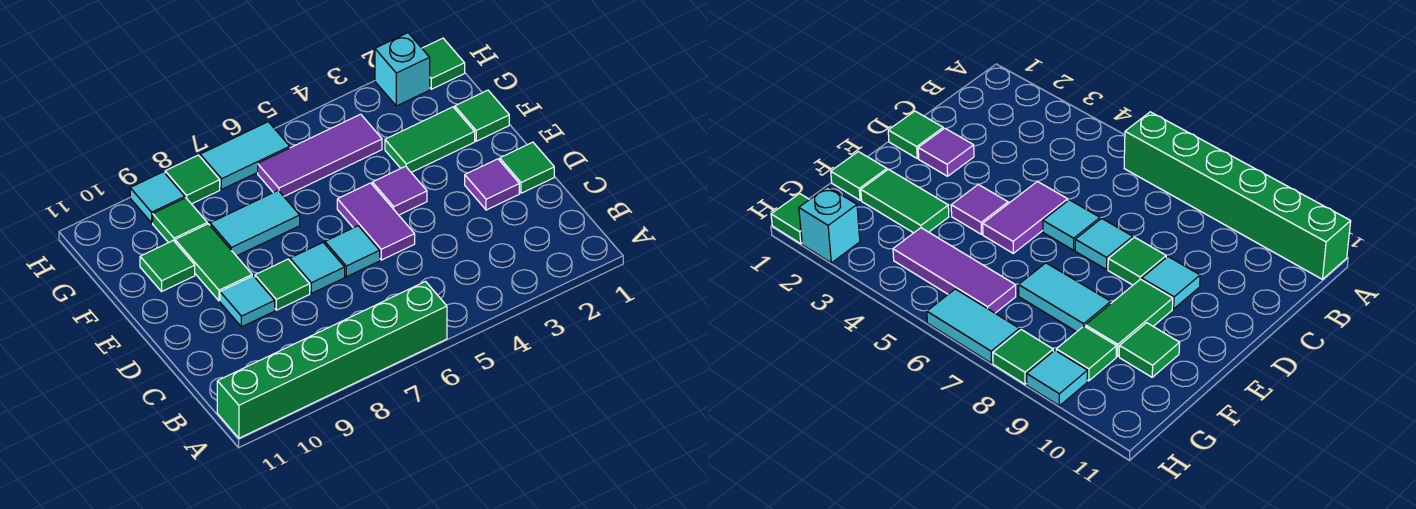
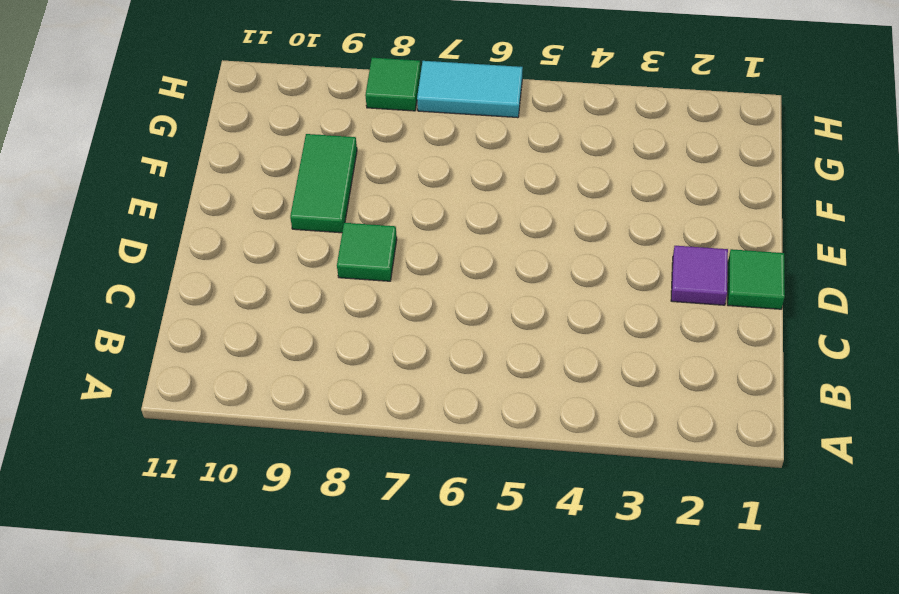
none -> green 1x6 brick [217,282,447,438]
none -> purple 1x2 tile [337,183,415,260]
none -> cyan 1x1 tile [325,226,380,277]

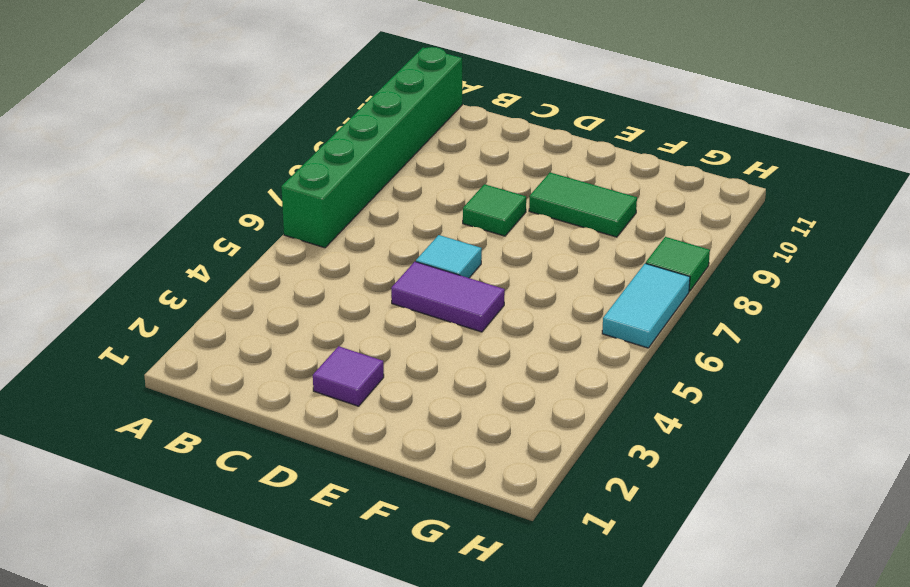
none -> green 1x1 tile [500,142,554,193]
none -> cyan 1x1 tile [290,243,345,293]
none -> cyan 1x1 tile [220,276,275,327]

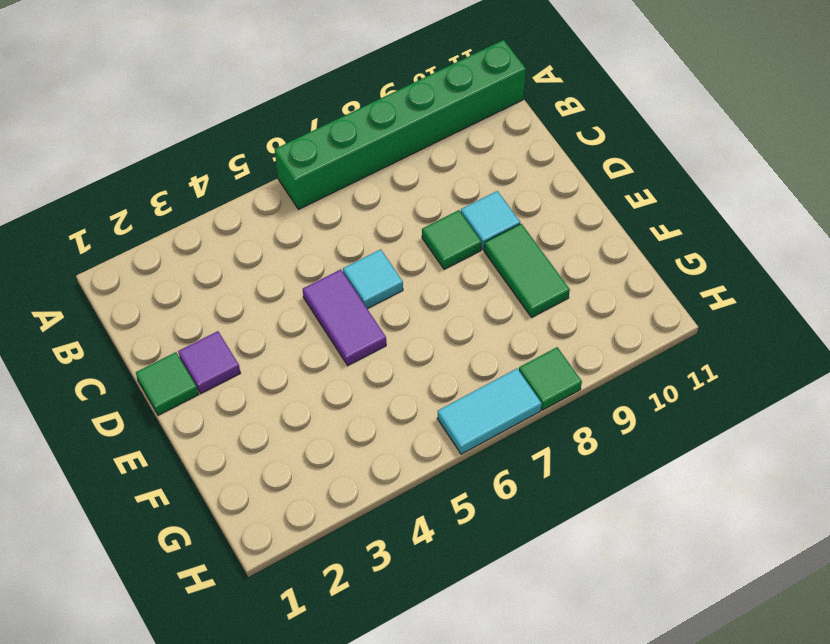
none -> cyan 1x1 tile [290,243,345,293]
none -> purple 1x1 tile [372,166,427,215]
none -> green 1x1 tile [455,90,509,141]

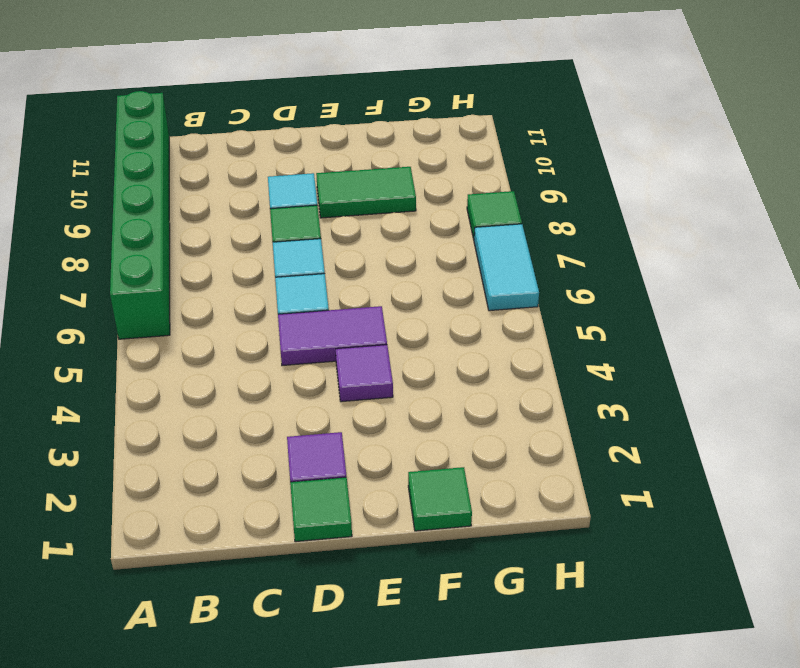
none -> green 1x2 tile [385,107,475,172]
none -> cyan 1x2 tile [210,191,300,256]
none -> green 1x1 tile [140,240,195,291]

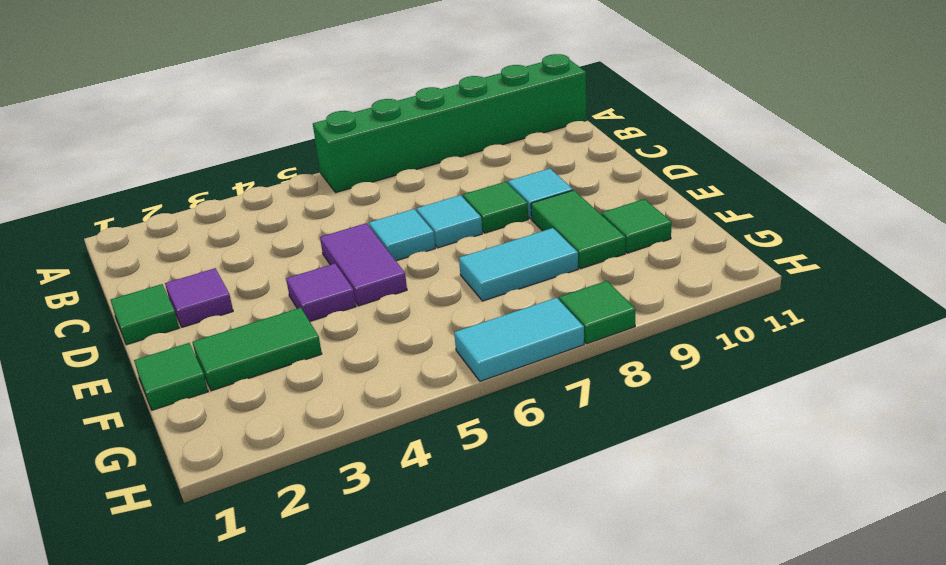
none -> purple 1x3 tile [258,114,382,196]
none -> green 1x1 tile [153,198,207,243]
none -> green 1x1 tile [422,38,465,89]

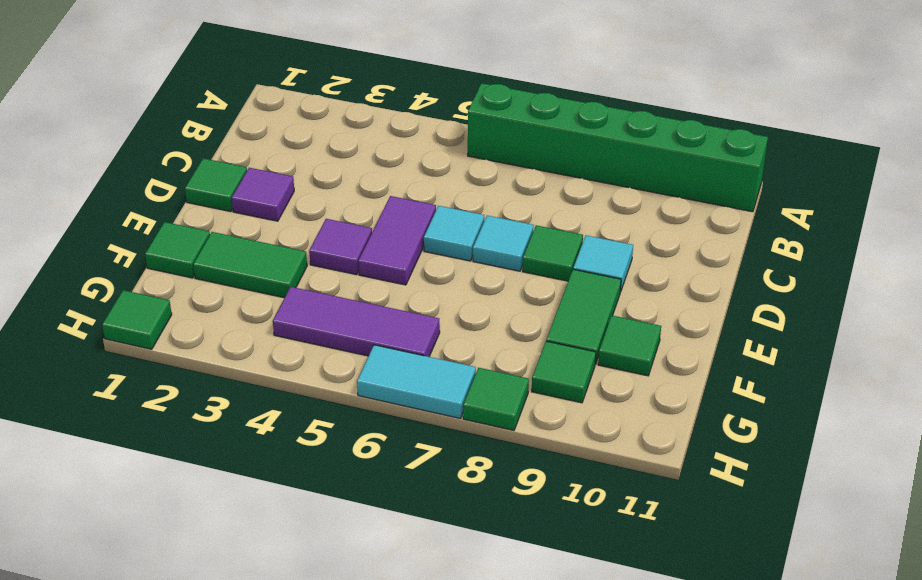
none -> cyan 1x2 tile [210,191,300,256]
none -> cyan 1x1 brick [375,33,430,106]
none -> cyan 1x1 tile [130,172,185,223]

